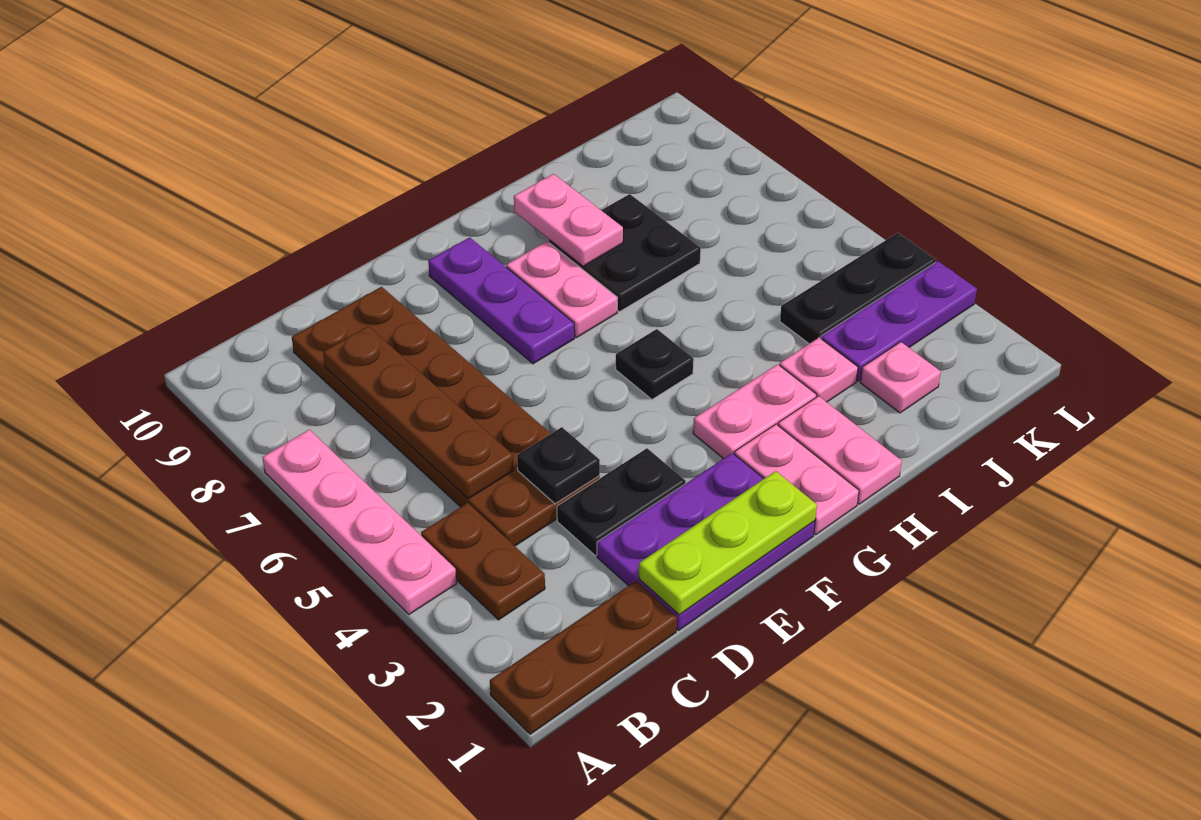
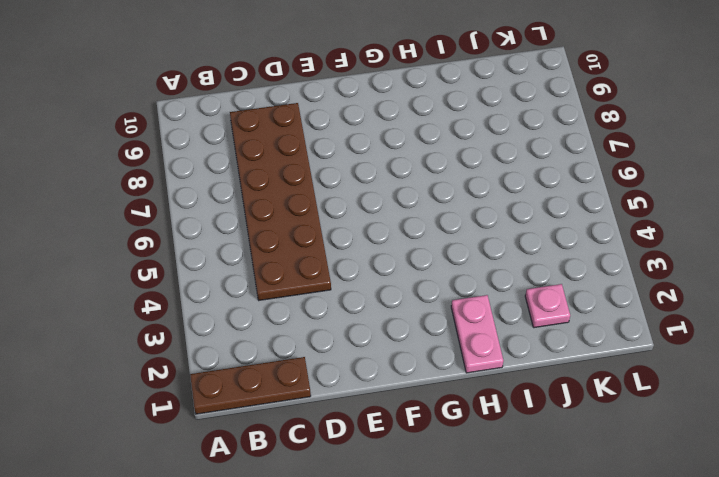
none -> pink 1x4 plate [262,430,457,614]
none -> brown 1x2 plate [421,503,545,620]
none -> purple 2x3 plate [597,453,815,630]

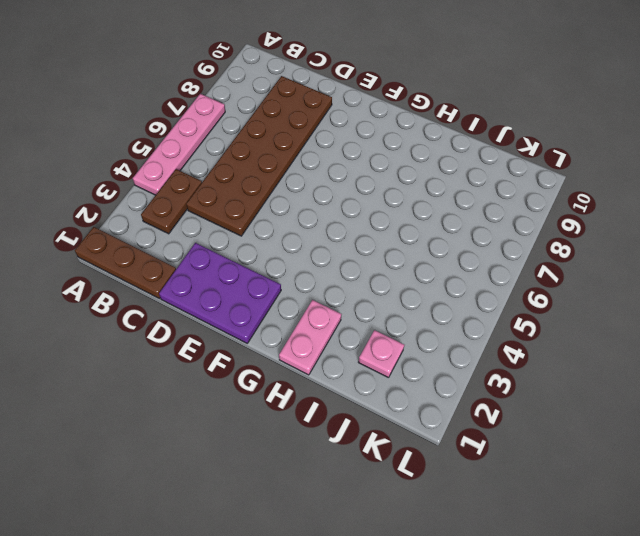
none -> black 1x2 plate [557,448,686,555]
none -> purple 1x3 plate [428,237,575,364]
none -> pink 1x2 plate [734,424,859,535]

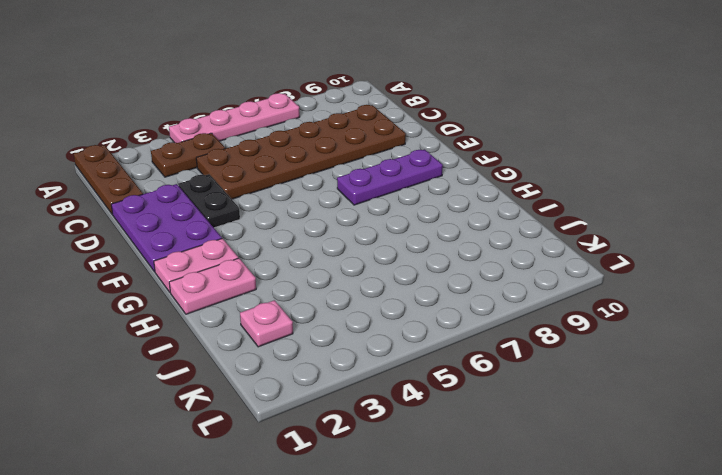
none -> pink 1x2 plate [693,364,816,459]
none -> black 1x1 plate [616,329,694,399]
none -> pink 1x2 plate [506,241,617,337]

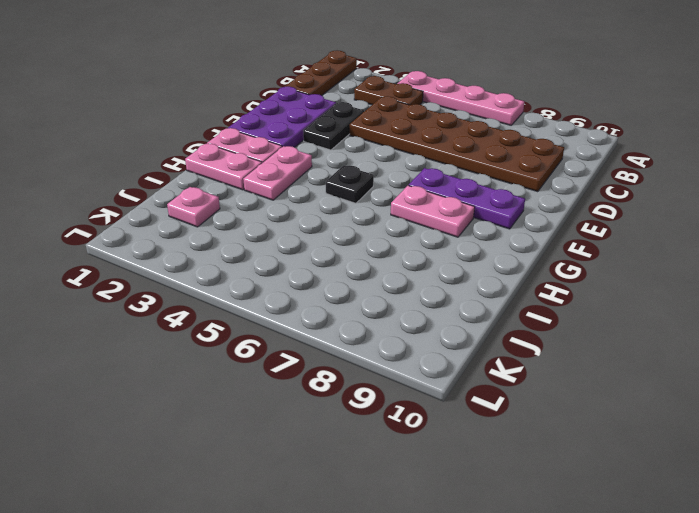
none -> black 2x2 plate [549,194,701,312]
none -> pink 1x1 plate [780,338,858,402]
none -> purple 1x3 plate [821,261,977,381]

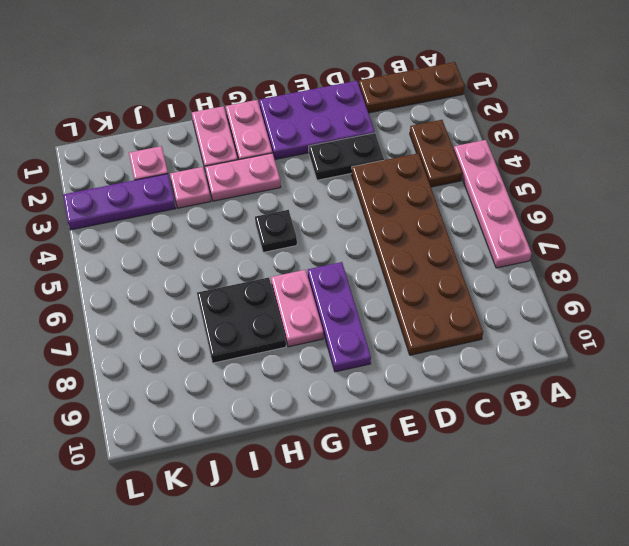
none -> black 1x3 plate [780,233,936,344]
none -> brown 1x4 plate [323,326,514,499]
none -> lime 1x3 plate [639,471,817,615]

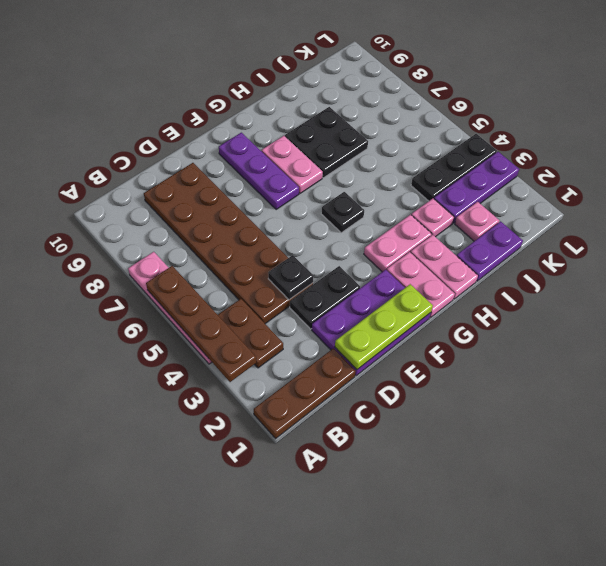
brown 1x4 plate [146,266,256,382] -> brown 1x4 plate moved to [323,326,514,499]
purple 1x2 plate [457,221,523,281] -> none
none -> pink 1x2 plate [514,174,623,266]

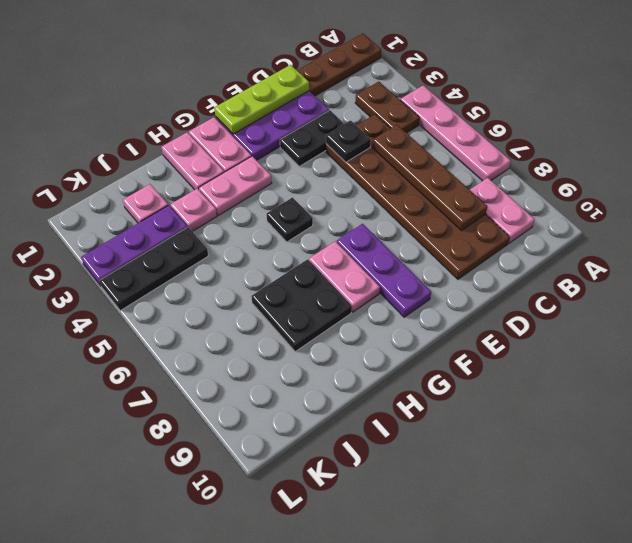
pink 1x2 plate [470,178,535,243] -> pink 1x2 plate moved to [514,174,623,266]

